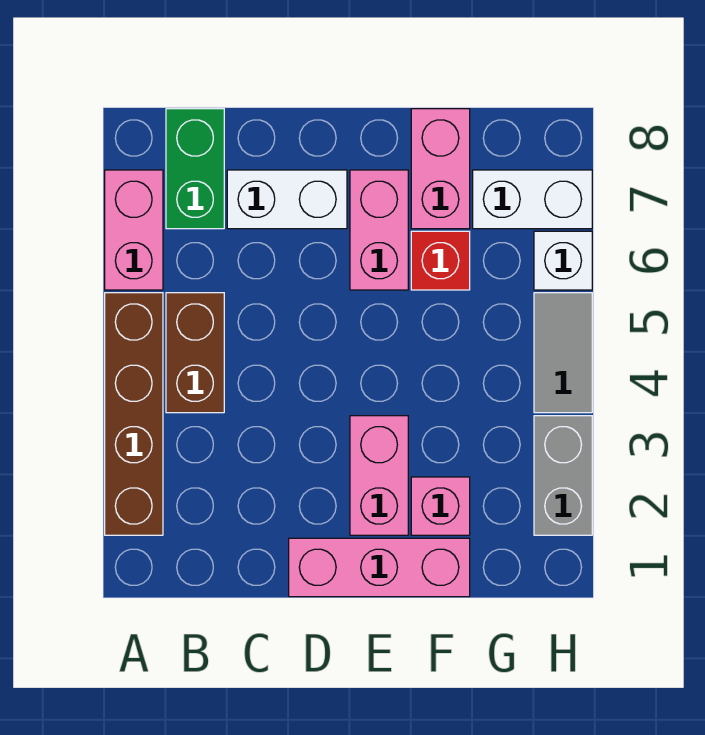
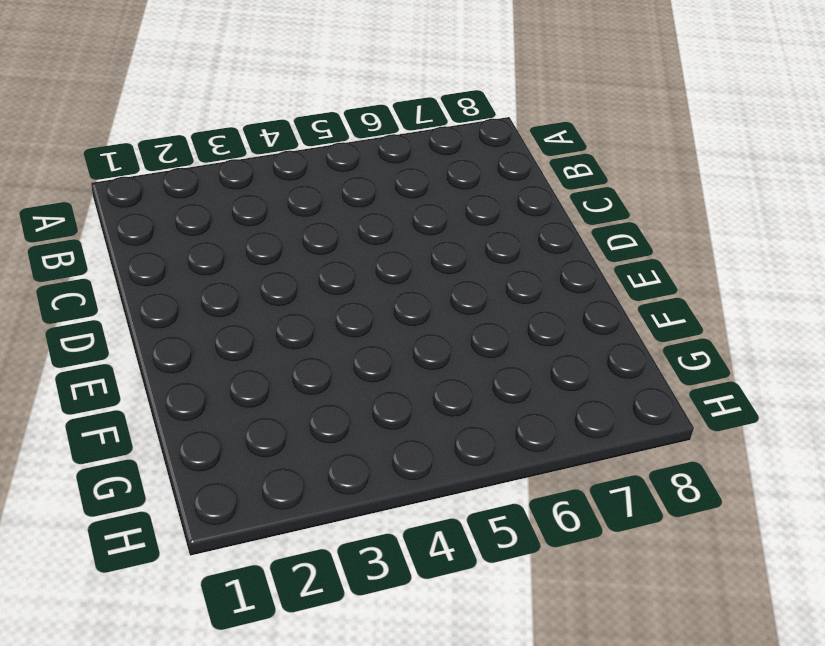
none -> brown 1x4 brick [105,293,163,535]
none -> pink 1x2 brick [105,170,163,290]
none -> brown 1x2 brick [166,293,224,413]

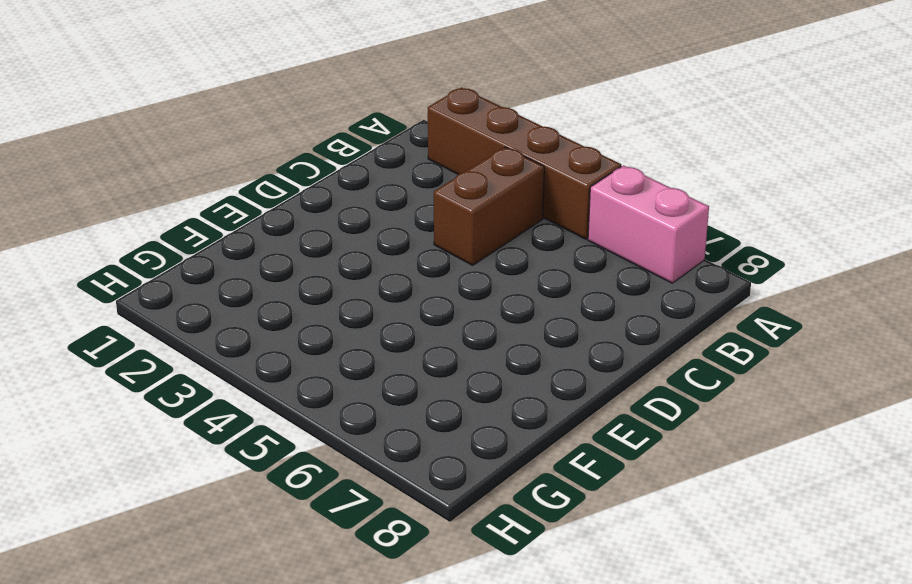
brown 1x2 brick [434,147,544,265] -> brown 1x2 brick turned to [166,293,224,413]
none -> green 1x2 brick [166,109,224,229]
none -> white 1x2 brick [227,170,347,229]
none -> pink 1x3 brick [289,538,470,597]

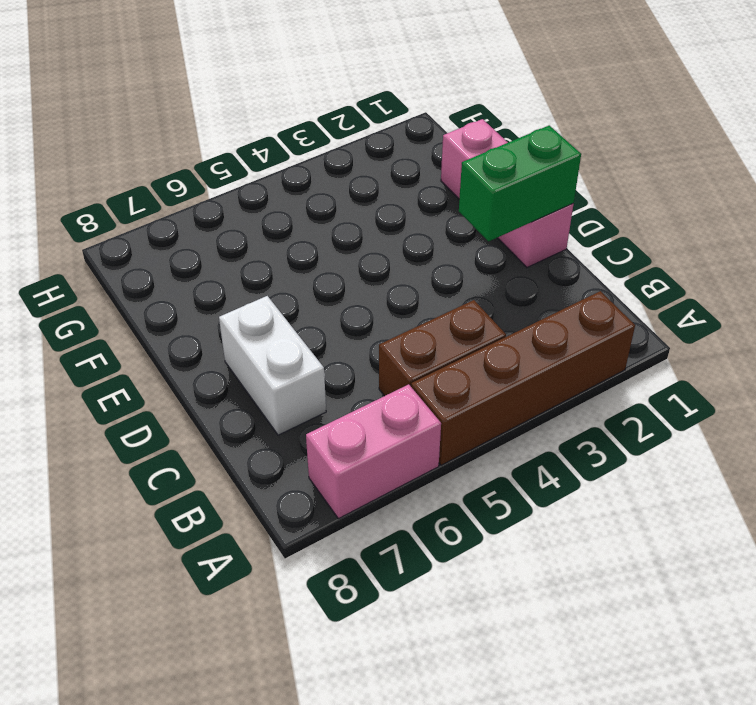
green 1x2 brick [459,125,581,241] -> green 1x2 brick moved to [166,109,224,229]
none -> pink 1x2 brick [350,416,408,535]
none -> pink 1x2 brick [350,170,408,290]
none -> pink 1x1 brick [411,477,470,535]

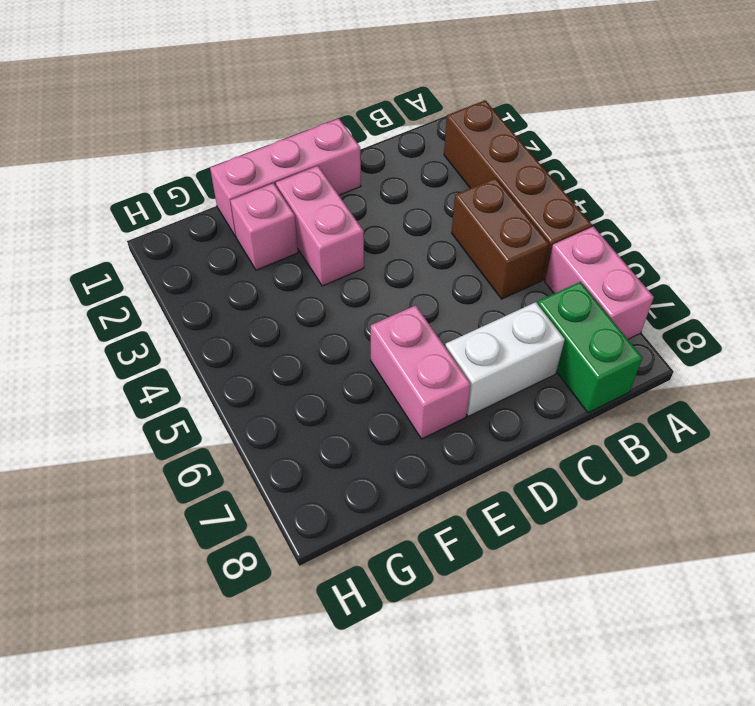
none -> red 1x1 brick [411,231,470,290]
none -> pink 1x2 brick [411,109,470,229]
none -> white 1x2 brick [473,170,592,229]

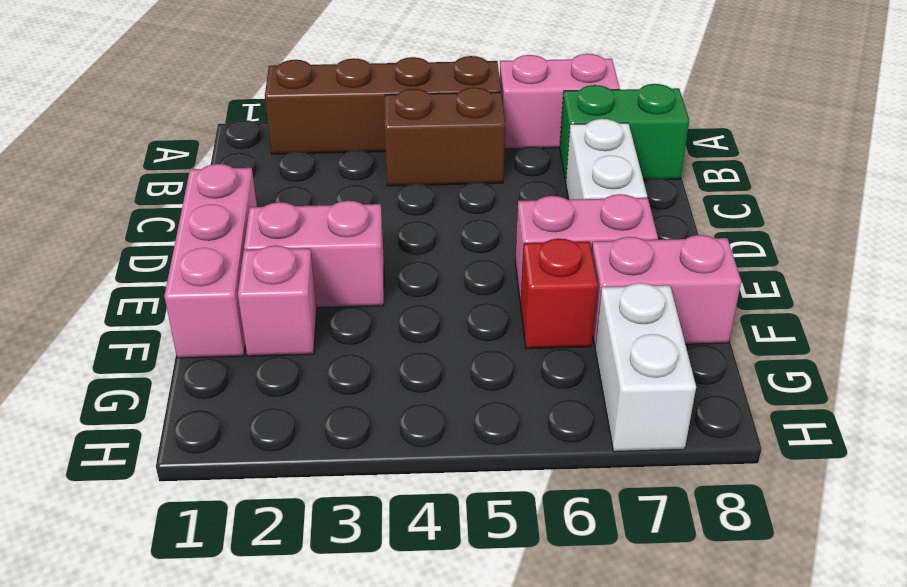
none -> grey 1x2 brick [534,416,592,535]
none -> grey 1x2 tile [534,293,592,413]
none -> white 1x1 brick [534,231,592,290]

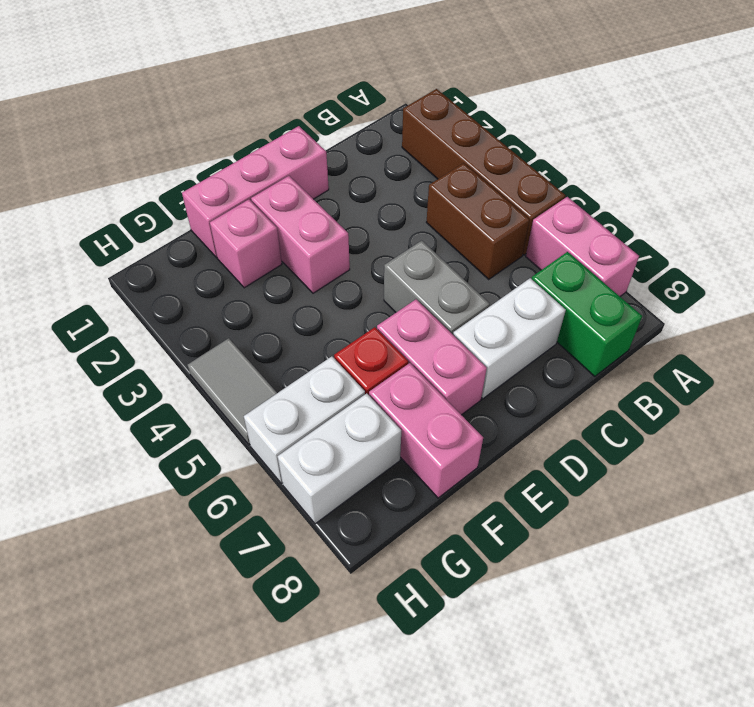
grey 1x2 brick [384,241,490,334] -> grey 1x2 brick moved to [534,416,592,535]
white 1x2 brick [244,356,365,484] -> white 1x1 brick [534,231,592,290]

